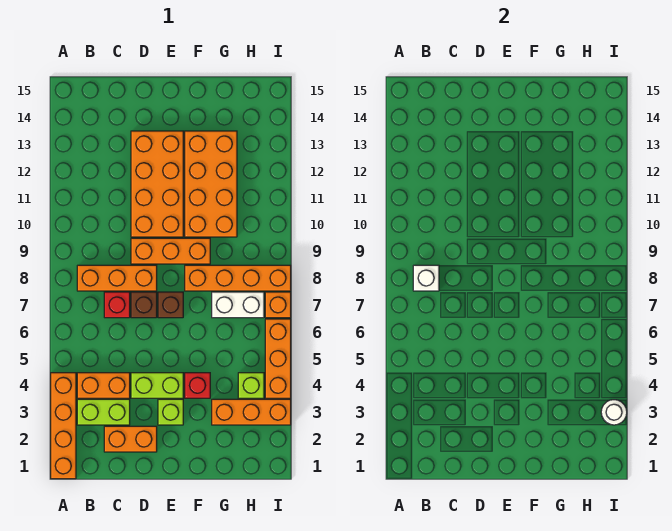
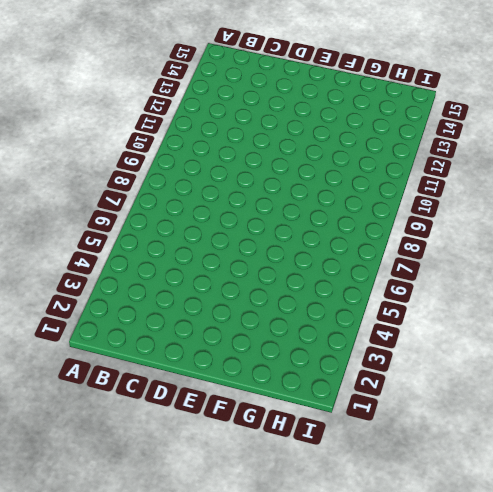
none -> orange 1x4 brick [51,373,76,479]
none -> lime 1x2 brick [77,399,130,425]
none -> orange 1x2 brick [77,373,130,398]

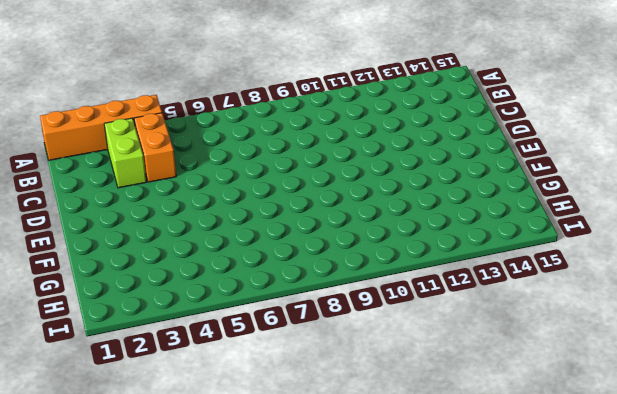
none -> orange 1x3 brick [77,265,157,291]
none -> orange 1x2 brick [104,426,157,452]
none -> red 1x1 brick [104,292,130,318]

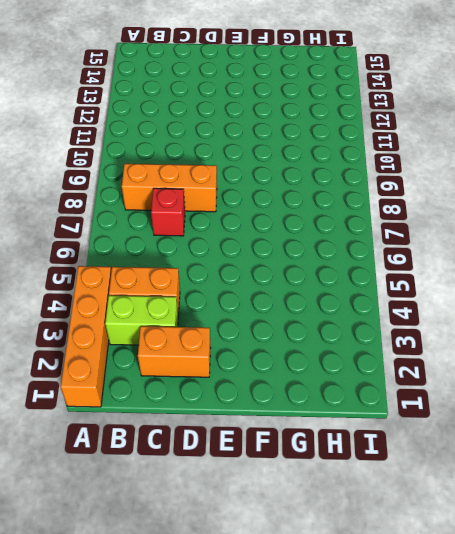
none -> lime 1x2 brick [131,373,183,398]
none -> brown 1x1 brick [131,292,157,318]
none -> orange 1x3 brick [131,238,210,264]

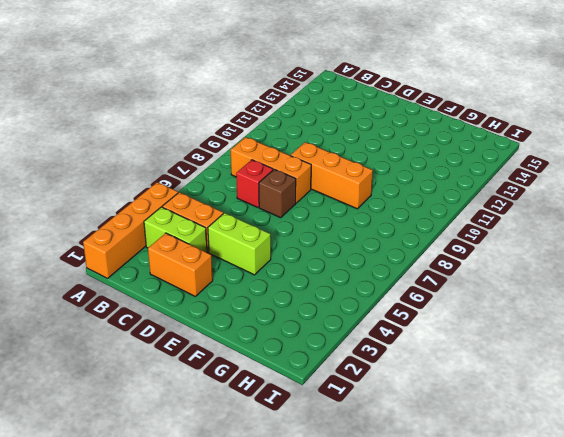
none -> orange 2x4 brick [131,131,183,237]
none -> lime 1x1 brick [158,399,183,425]
none -> brown 1x1 brick [158,292,183,318]

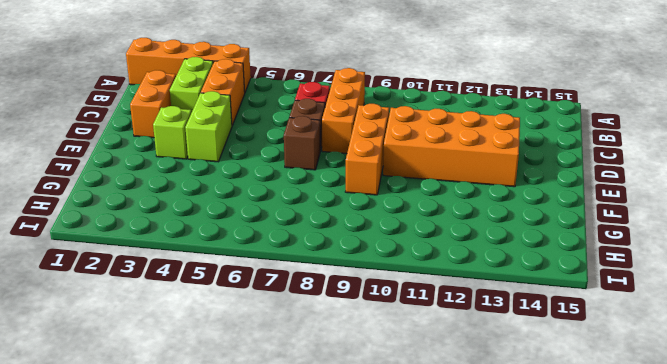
none -> red 1x1 brick [185,373,210,398]
none -> orange 1x4 brick [185,265,291,291]
none -> orange 2x4 brick [185,131,237,237]

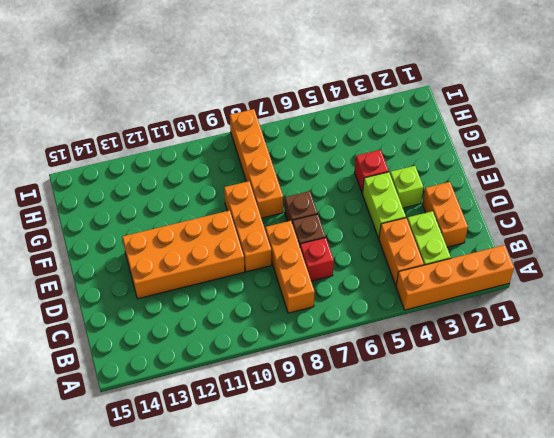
none -> orange 2x4 brick [185,131,237,237]
none -> orange 1x3 brick [212,399,291,425]
none -> white 1x2 brick [212,292,264,318]

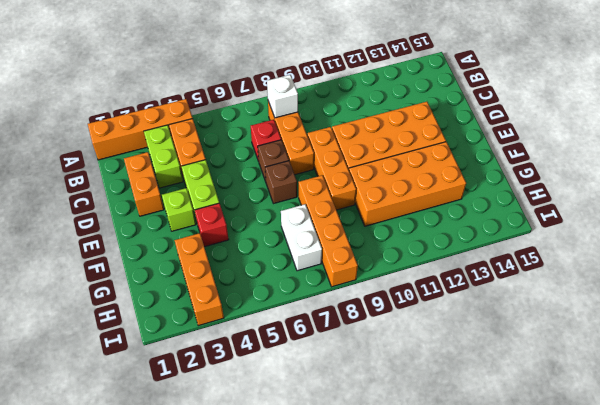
none -> lime 1x1 brick [238,373,264,398]
none -> orange 1x3 brick [265,319,291,398]
none -> orange 1x1 brick [265,292,291,318]

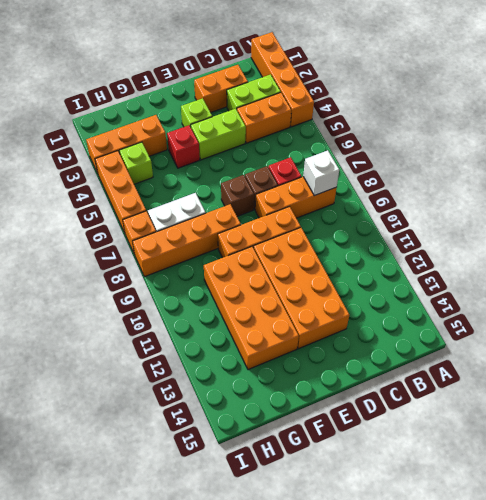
none -> white 1x1 round brick [601,400,627,425]

